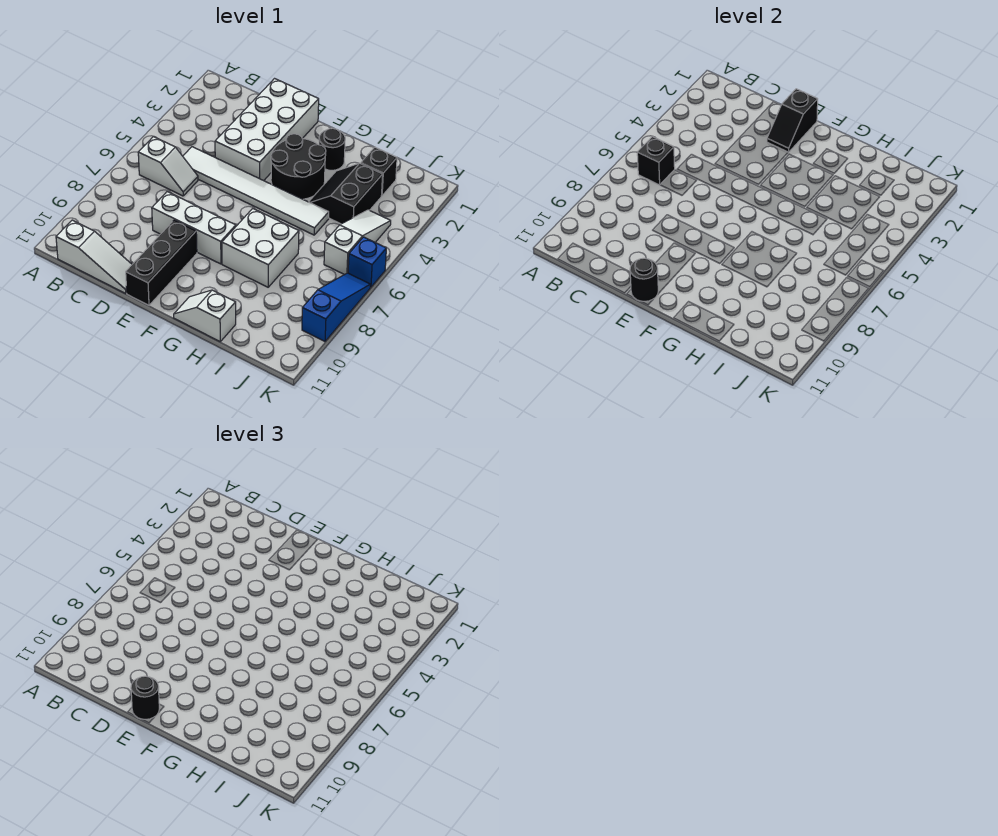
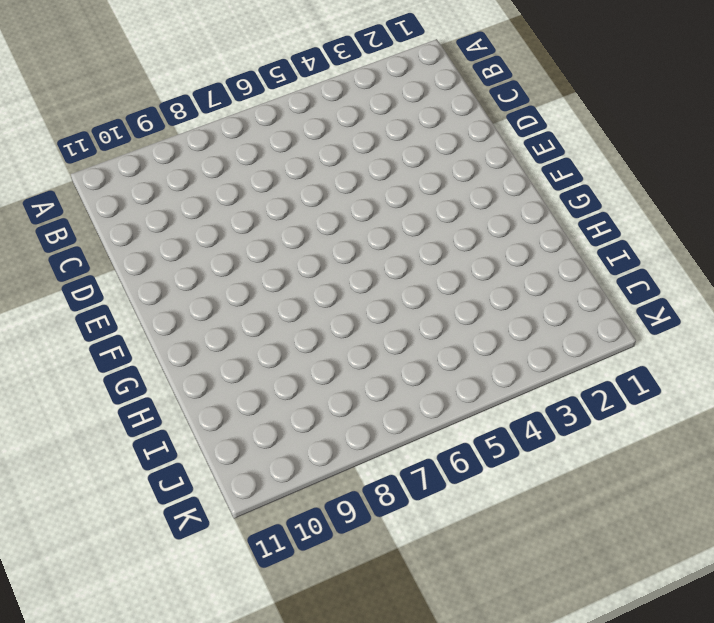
none -> white 1x2 slope [138,137,198,196]
none -> white 1x3 slope [56,220,132,293]
none -> white 1x6 tile [183,147,329,235]

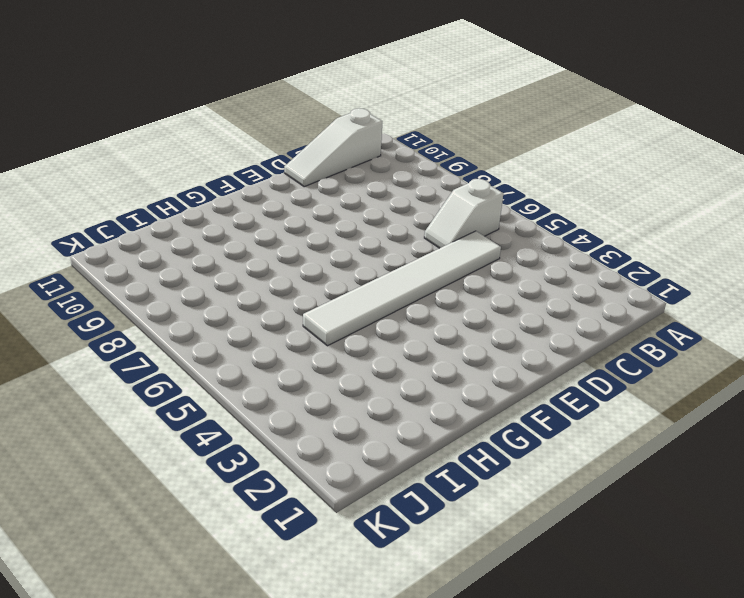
none -> white 2x4 brick [215,79,319,181]
none -> white 1x3 brick [152,192,236,264]
none -> black 1x3 brick [126,220,197,305]

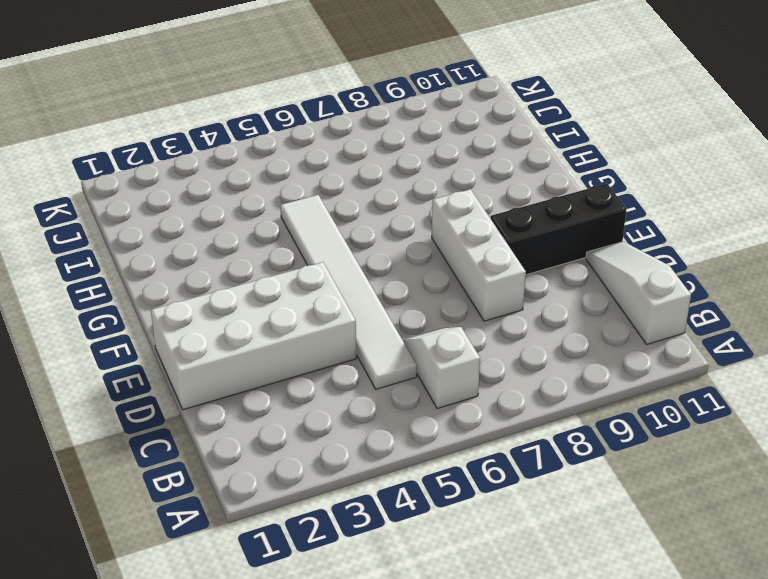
none -> black 2x2 round brick [271,134,326,199]
none -> black 1x1 round brick [319,128,345,170]
none -> white 2x2 brick [222,209,299,287]

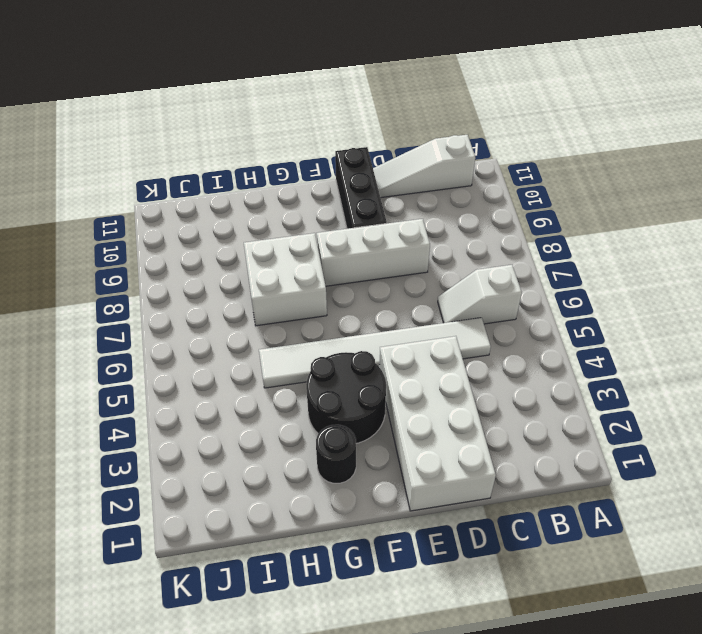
none -> white 1x2 slope [174,290,236,341]
none -> black 2x2 slope [309,163,383,224]
none -> black 1x1 brick [361,147,397,196]

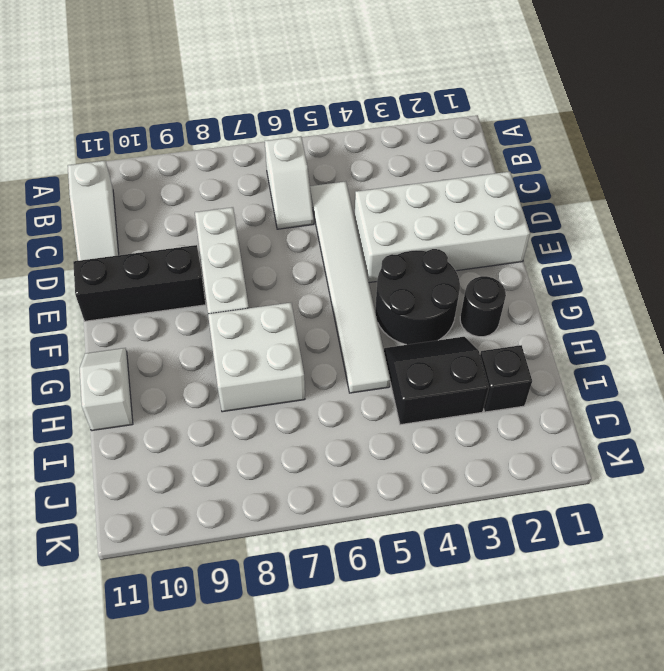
none -> white 1x3 slope [324,210,391,275]
none -> blue 1x1 brick [348,237,386,287]
none -> blue 1x3 slope [302,273,370,341]

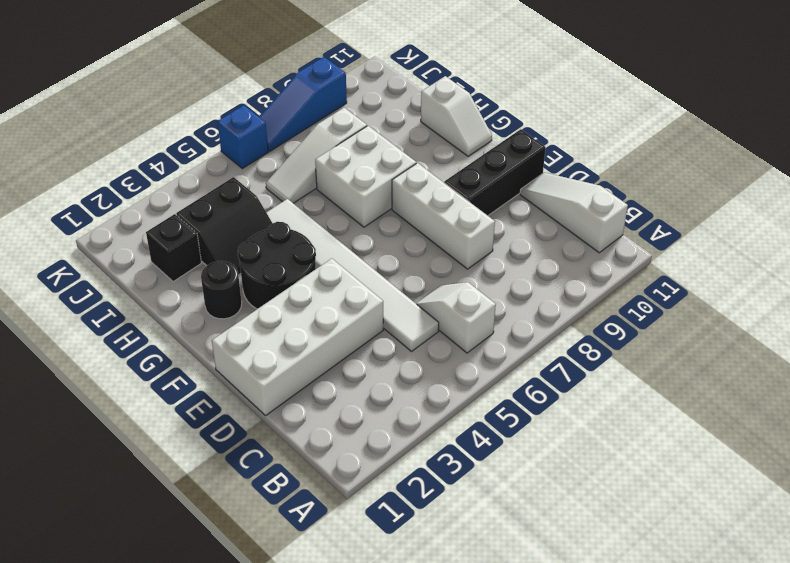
white 1x3 slope [266,108,367,203] -> white 1x3 slope moved to [324,210,391,275]
none -> black 1x1 brick [637,137,675,185]
none -> black 1x2 slope [767,89,818,152]
none -> black 1x1 round brick [630,258,658,301]

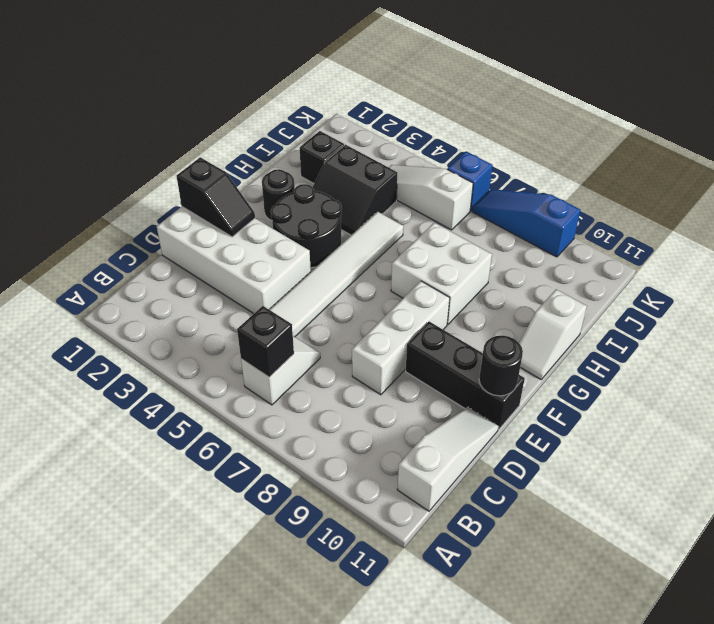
none -> black 1x1 round brick [131,676,159,719]

